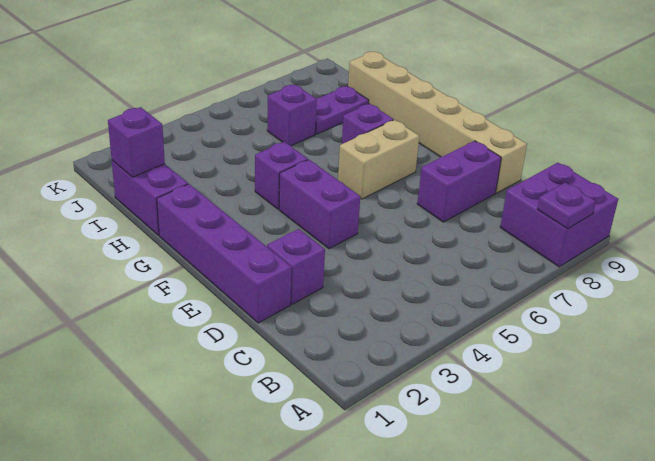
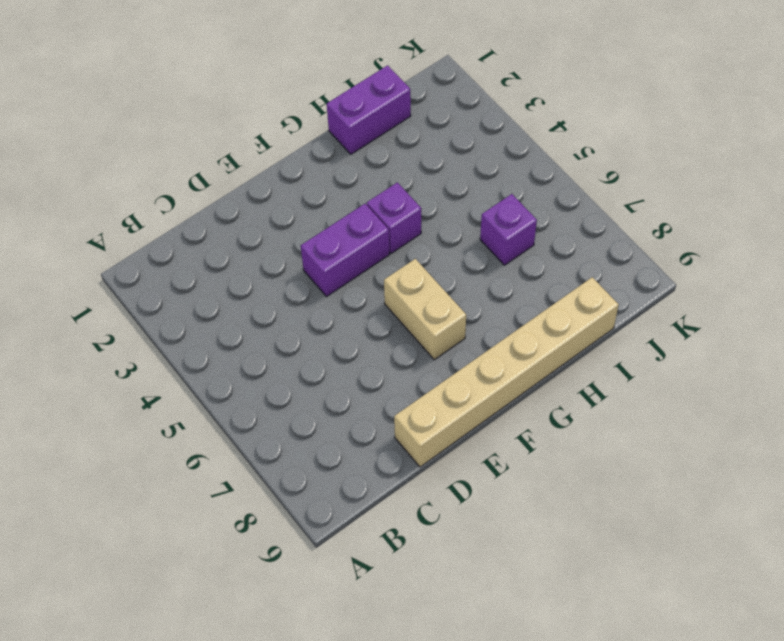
none -> purple 2x2 brick [500,163,618,267]
none -> purple 1x4 brick [157,184,291,323]
none -> purple 1x1 brick [267,229,325,304]

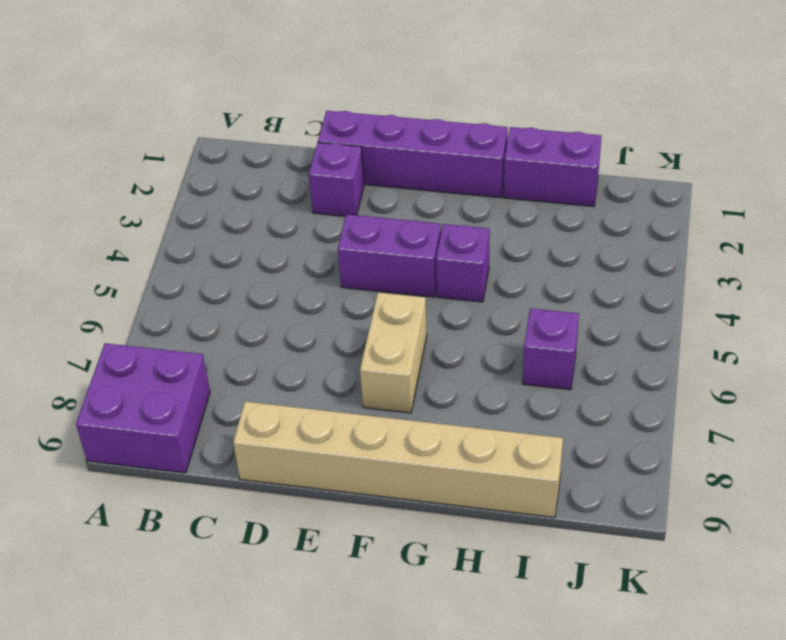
none -> purple 1x2 brick [417,141,501,222]
none -> purple 1x1 brick [342,104,393,144]
none -> purple 1x2 plate [315,86,369,134]

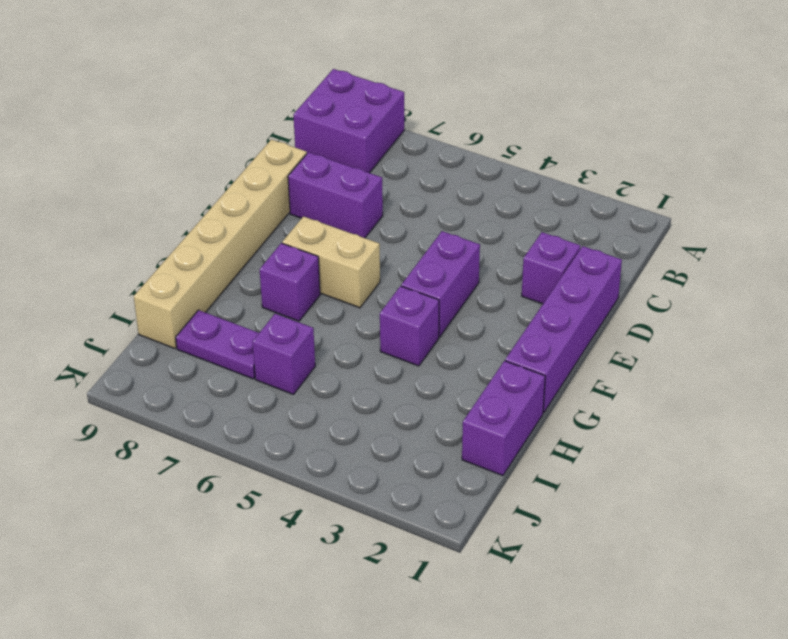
none -> purple 1x1 plate [537,182,596,229]
none -> purple 1x1 brick [108,107,165,177]

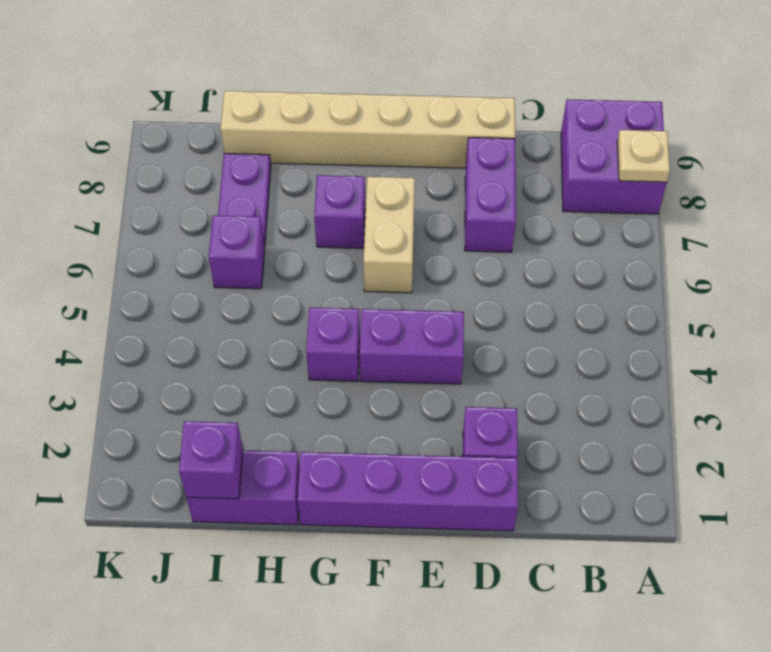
tan 1x1 plate [617,130,670,182] -> purple 1x1 plate [537,182,596,229]

